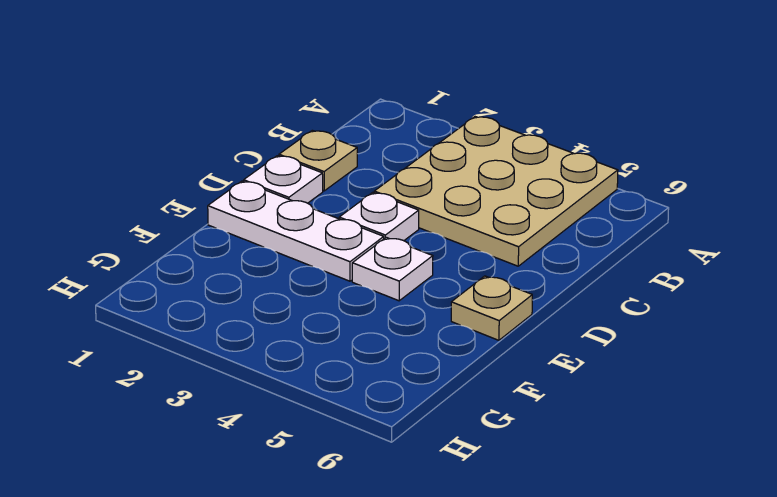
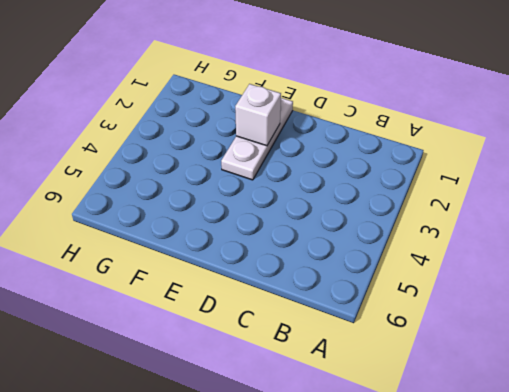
white 1x1 brick [235,84,281,146] -> none
none -> tan 3x3 plate [374,117,618,266]
none -> tan 1x1 plate [279,130,357,191]

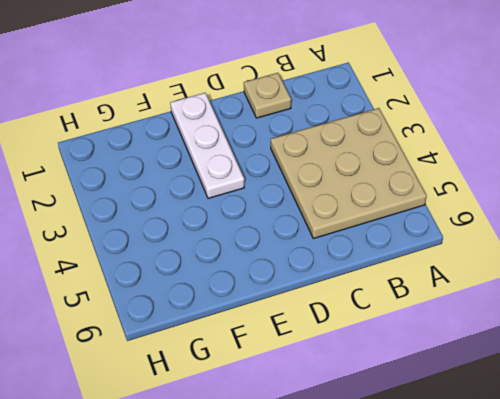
none -> white 1x1 plate [244,156,323,203]
none -> white 1x1 plate [339,192,419,241]

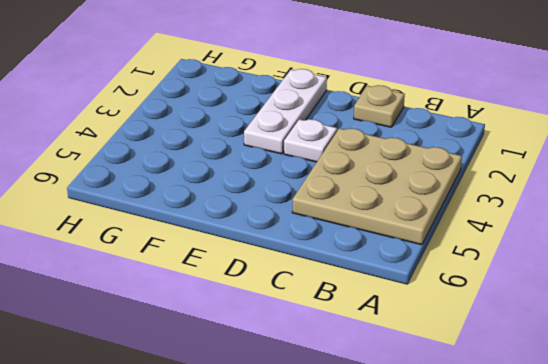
none -> white 1x1 plate [244,156,323,203]
none -> white 1x1 plate [352,237,433,301]

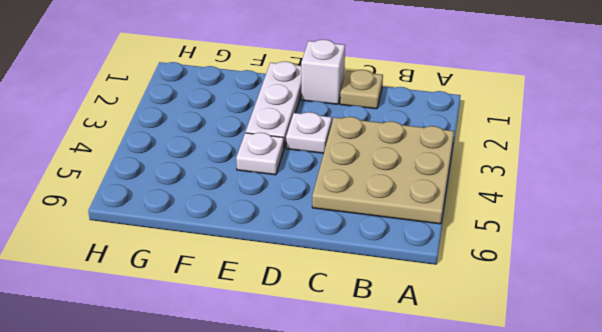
white 1x1 brick [301,40,345,104] -> white 1x1 plate [244,156,323,203]
none -> tan 1x1 plate [451,276,532,340]

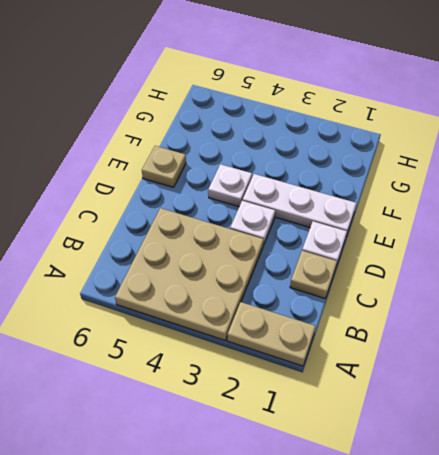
tan 1x2 plate [227,302,316,366] -> none

